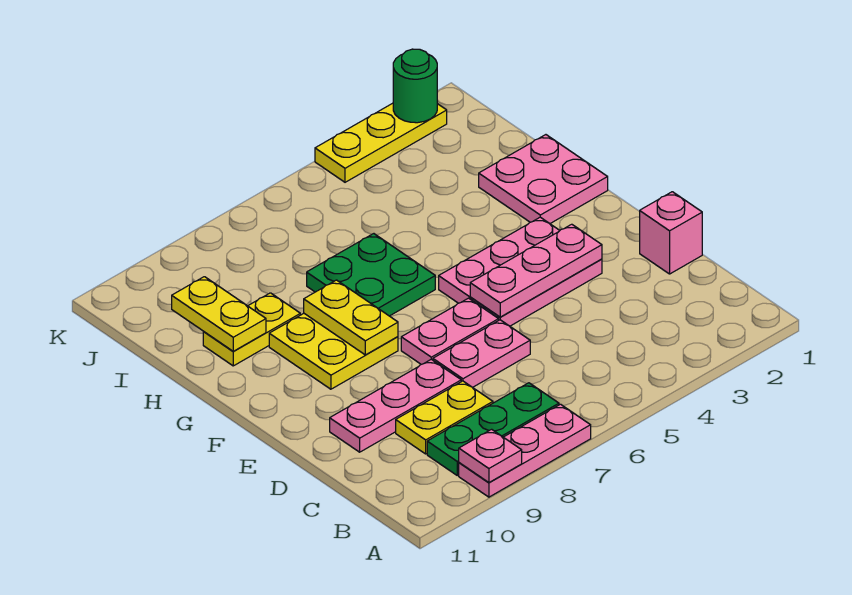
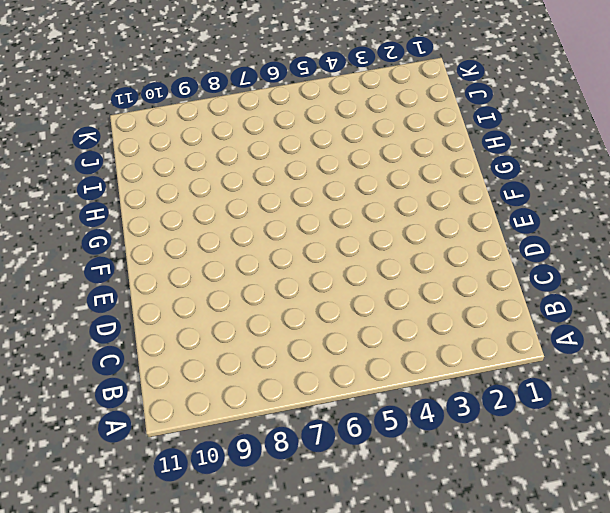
none -> pink 1x3 plate [459,404,591,497]
none -> green 1x3 plate [427,383,559,475]
none -> yellow 1x2 plate [396,381,493,454]

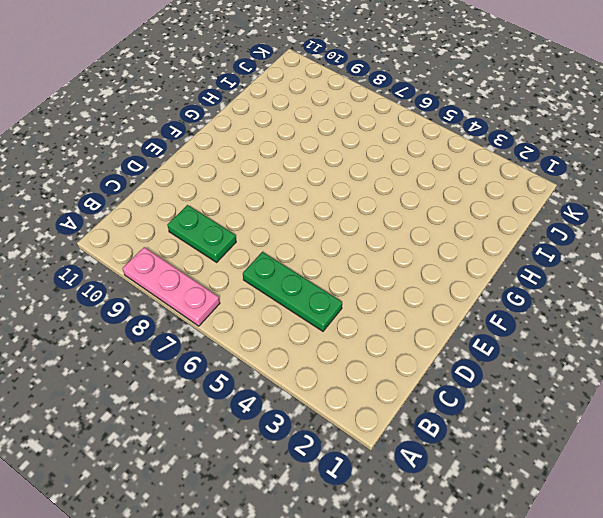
green 1x3 plate [243,252,342,331] -> green 1x3 plate moved to [427,383,559,475]
green 1x2 plate [167,205,236,262] -> yellow 1x2 plate [396,381,493,454]
none -> pink 1x1 brick [640,192,702,274]
none -> pink 1x2 plate [433,320,530,387]
none -> pink 1x3 plate [330,359,461,452]

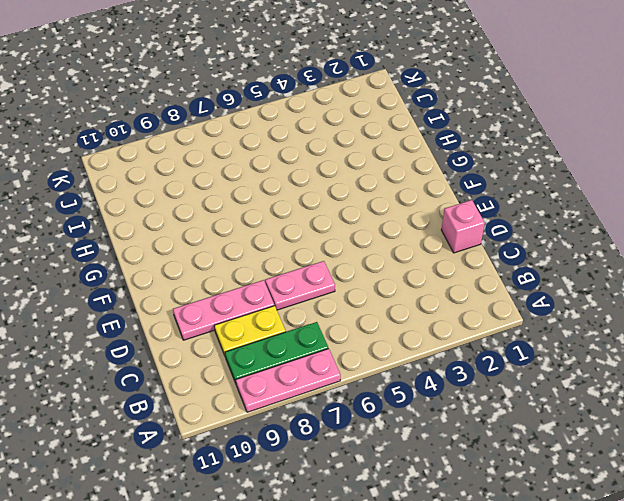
none -> pink 2x3 plate [439,217,602,326]
none -> pink 1x2 plate [401,298,499,364]
none -> yellow 2x2 plate [269,314,398,389]

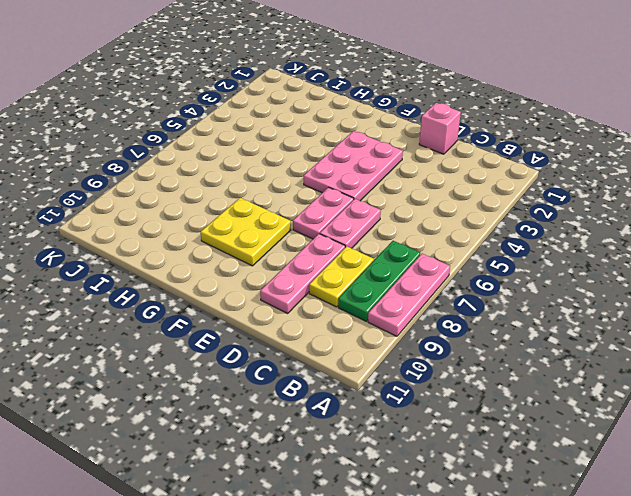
none -> pink 2x2 plate [479,135,608,224]
none -> green 2x2 plate [307,234,435,316]
none -> yellow 1x2 plate [203,293,300,366]

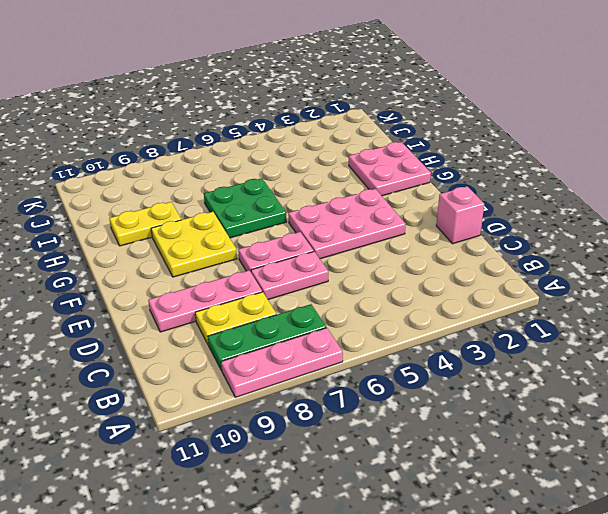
none -> yellow 1x3 plate [315,103,447,182]
none -> pink 1x1 plate [459,429,522,483]
none -> pink 1x3 plate [470,224,602,317]

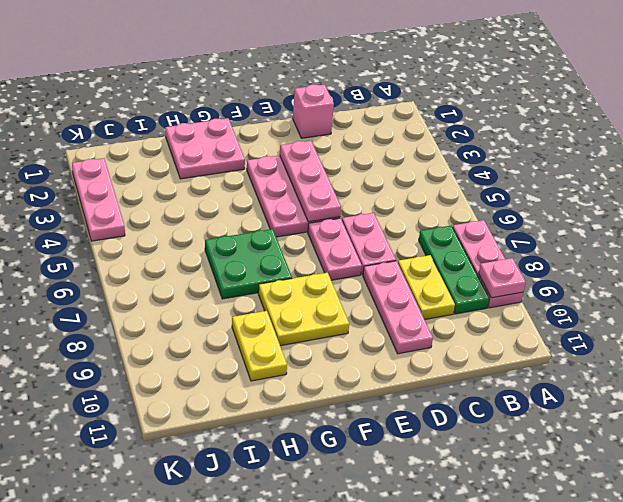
pink 1x3 plate [72,158,125,241] -> yellow 1x3 plate [315,103,447,182]
none -> yellow 1x2 plate [304,280,398,355]
none -> yellow 1x2 plate [172,277,266,351]
none -> green 1x1 round brick [393,49,437,123]

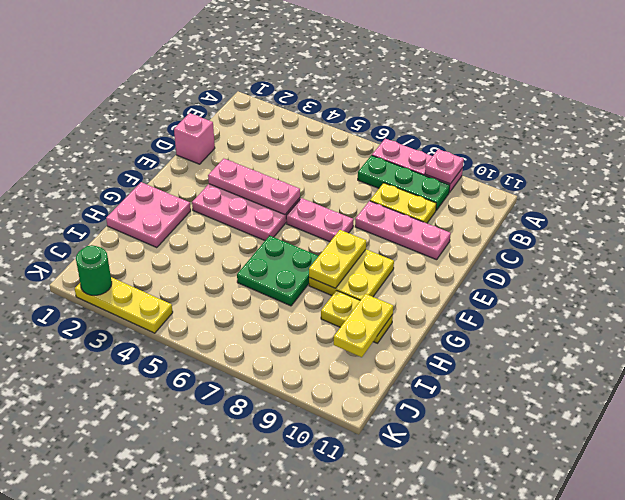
none -> pink 1x2 plate [433,320,530,387]

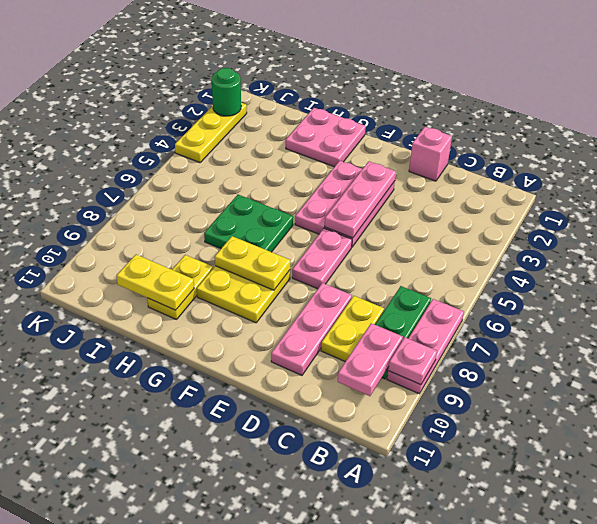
pink 1x2 plate [338,323,403,396] -> pink 1x2 plate moved to [433,320,530,387]

